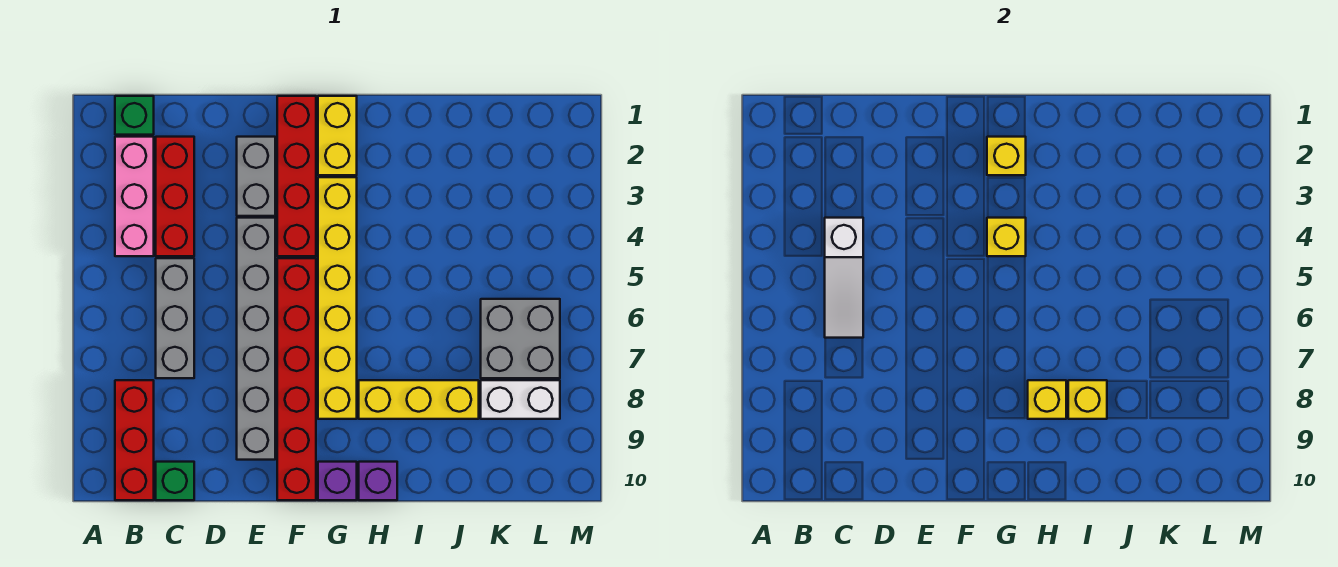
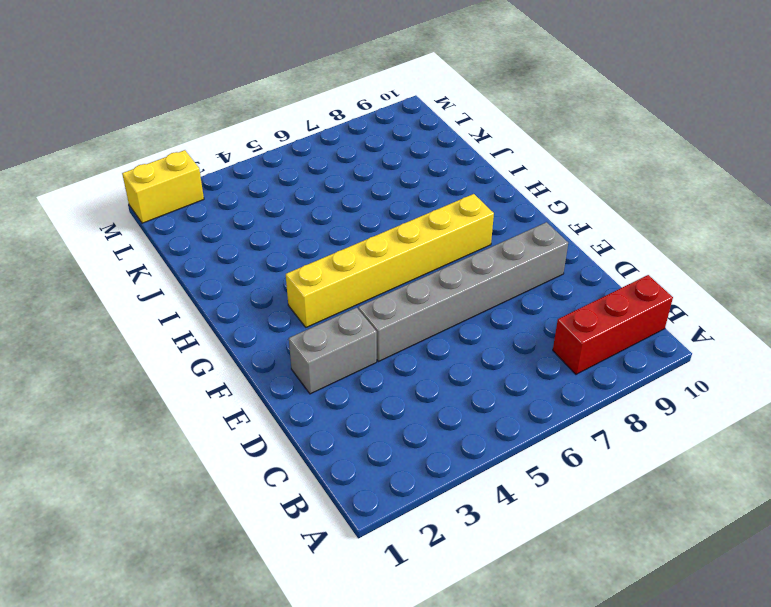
yellow 1x2 brick [122,150,204,223] -> yellow 1x2 brick moved to [318,96,357,175]
none -> green 1x1 brick [115,96,154,135]
none -> pink 1x3 brick [115,137,154,256]
none -> red 1x3 brick [156,137,194,256]

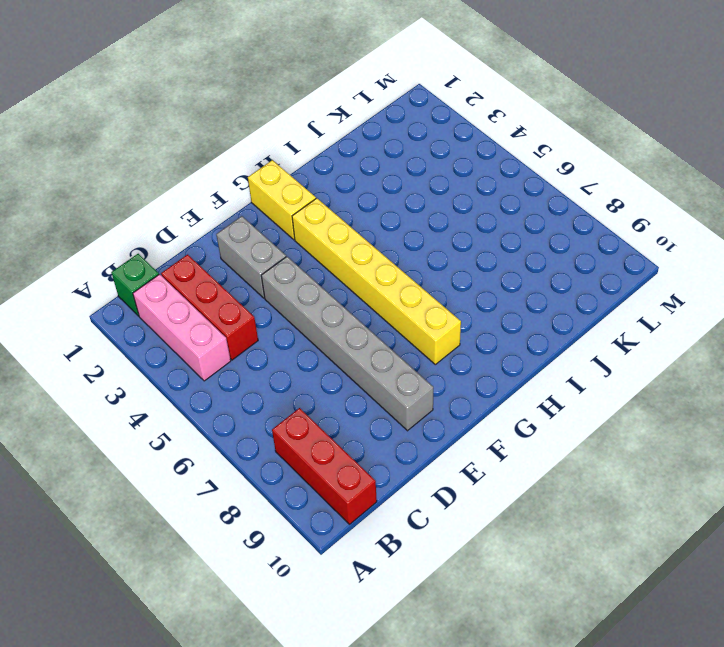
none -> grey 1x3 brick [156,258,194,378]
none -> green 1x1 brick [156,462,194,500]
none -> red 1x4 brick [277,96,316,256]

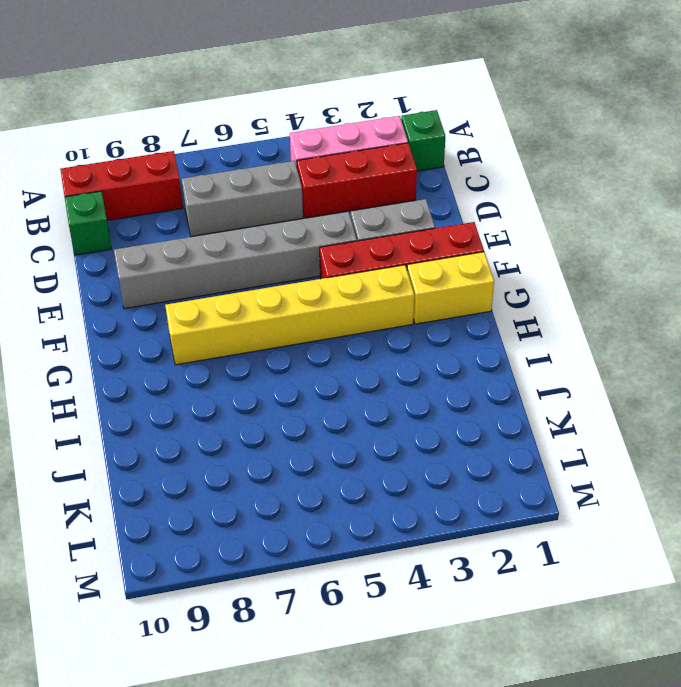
none -> red 1x6 brick [277,258,316,500]
none -> purple 1x1 brick [318,462,357,500]
none -> yellow 1x3 brick [359,380,479,419]

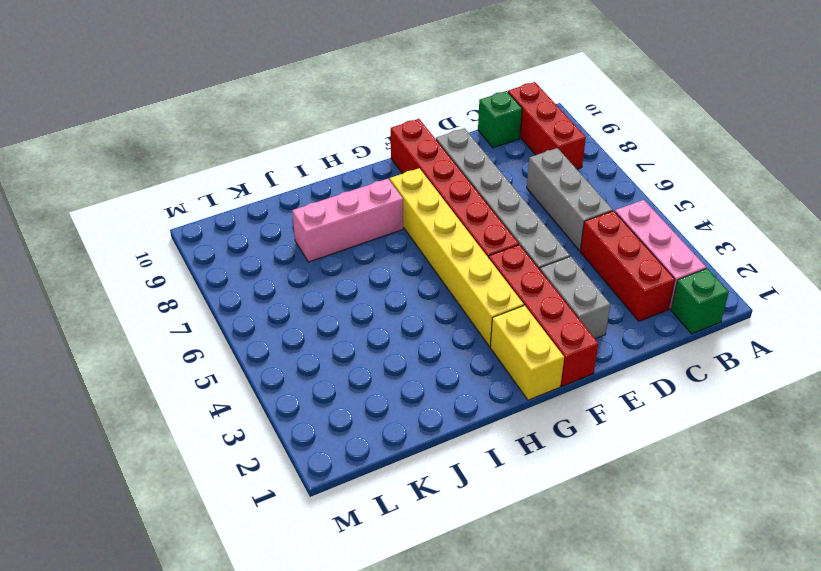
pink 1x3 brick [292,179,403,262] -> yellow 1x3 brick [359,380,479,419]
none -> purple 1x1 brick [318,462,357,500]
none -> purple 1x1 brick [359,462,397,500]
none -> grey 2x2 brick [481,299,560,378]

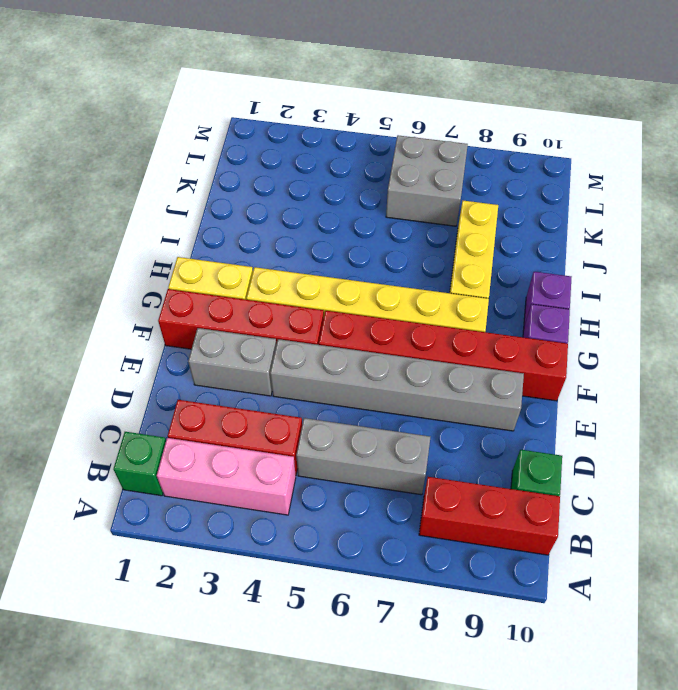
none -> white 1x2 brick [481,380,560,419]
none -> white 1x3 slope [825,218,863,338]
none -> yellow 1x1 brick [987,137,1026,175]

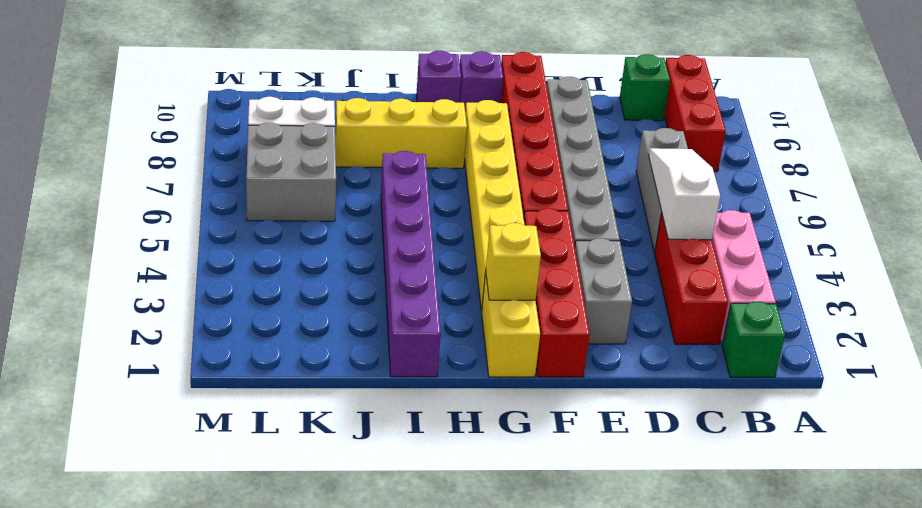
purple 1x6 brick [381,151,441,377] -> none
none -> yellow 1x1 brick [987,218,1026,256]
none -> yellow 1x1 brick [1028,380,1066,419]
none -> yellow 1x1 brick [1068,380,1107,419]

